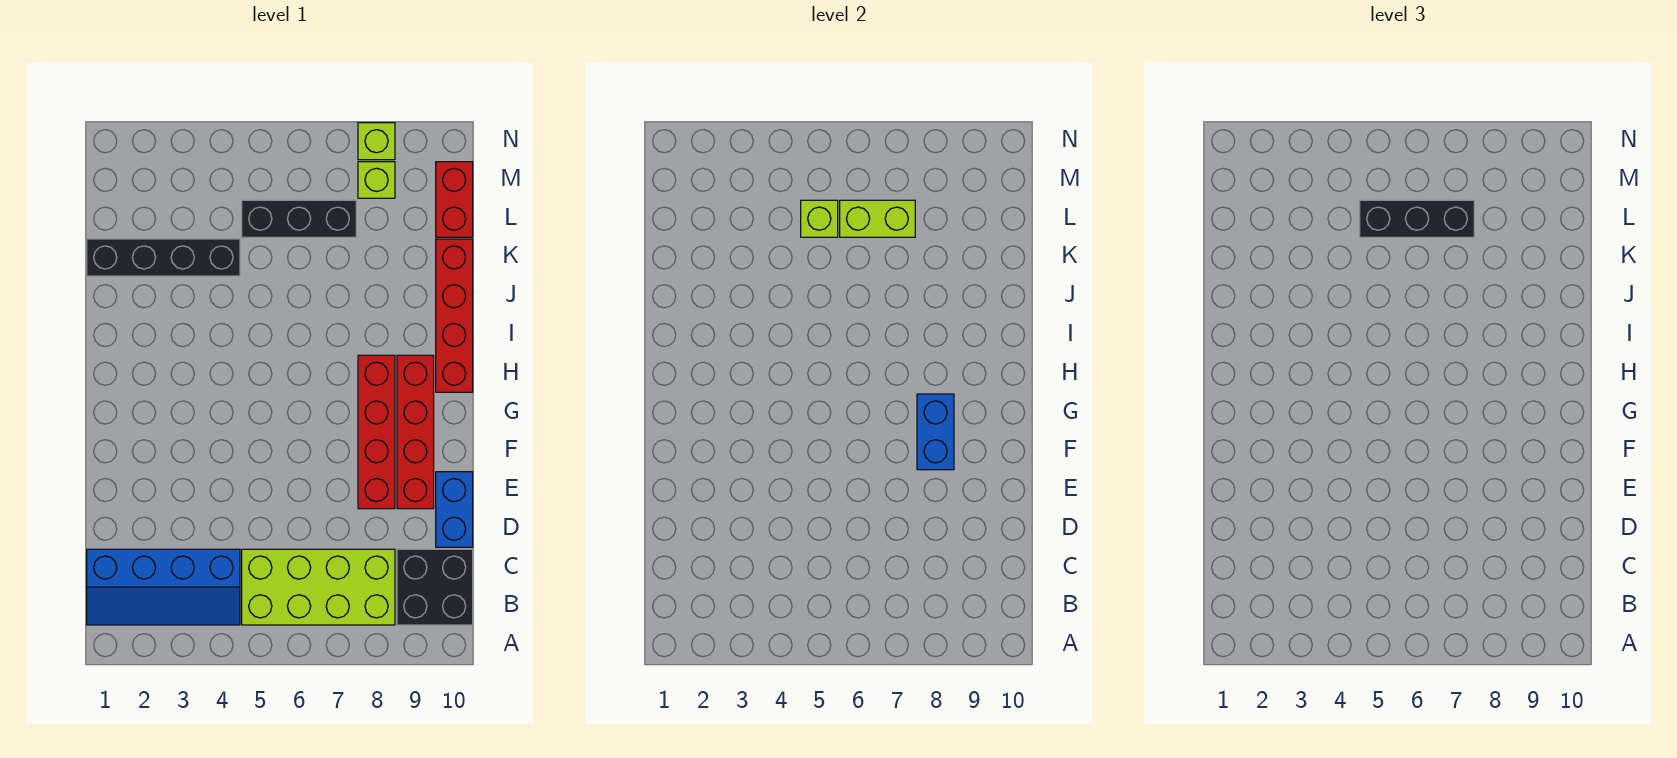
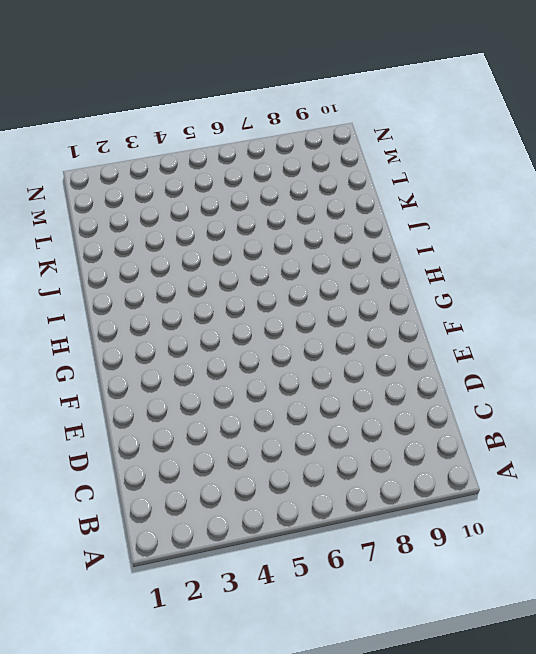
none -> blue 2x4 slope [87,549,240,625]
none -> lime 2x4 brick [242,549,395,625]
none -> black 2x2 brick [397,549,473,625]

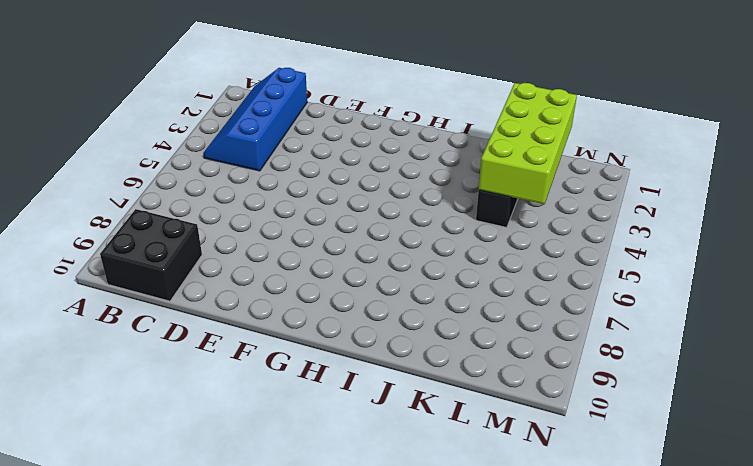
lime 2x4 brick [479,83,577,204] -> lime 2x4 brick moved to [242,549,395,625]
none -> blue 1x2 brick [436,472,473,547]
none -> red 1x4 brick [358,355,395,509]
none -> red 1x4 brick [397,355,434,509]

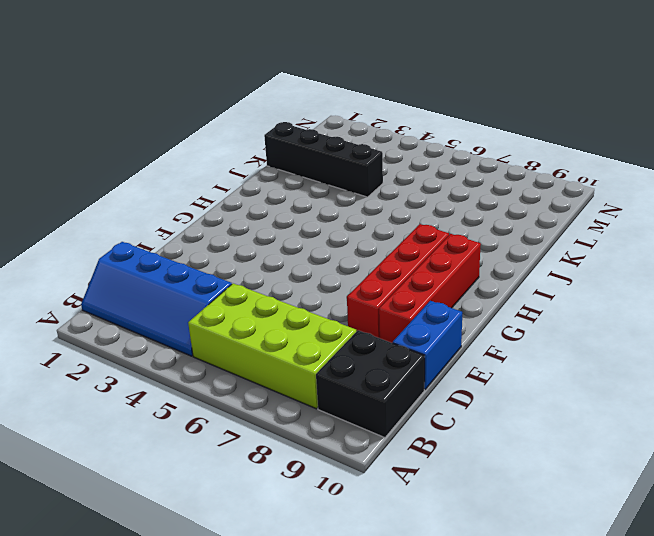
none -> red 1x4 brick [436,239,473,392]
none -> black 1x3 brick [242,200,356,237]
none -> red 1x2 brick [436,162,473,237]

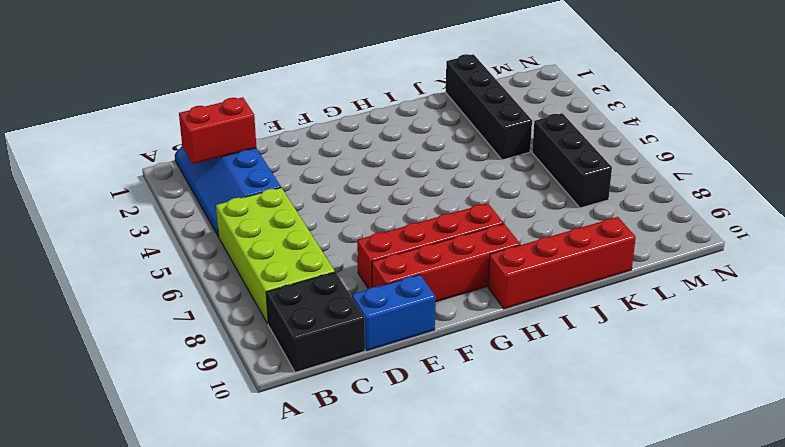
red 1x2 brick [179,97,256,164] -> red 1x2 brick moved to [436,162,473,237]
none -> lime 1x1 brick [358,162,395,198]
none -> lime 1x1 brick [358,123,395,160]
none -> blue 1x2 brick [917,394,954,470]

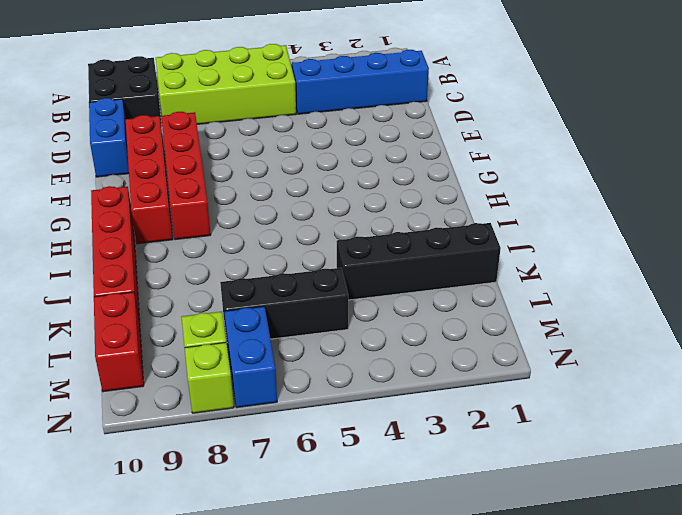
blue 1x2 brick [224,306,277,408] -> blue 1x2 brick moved to [917,394,954,470]
none -> lime 1x1 brick [801,200,838,237]
none -> lime 1x2 brick [840,200,915,237]
none -> black 1x3 brick [1360,200,1474,237]

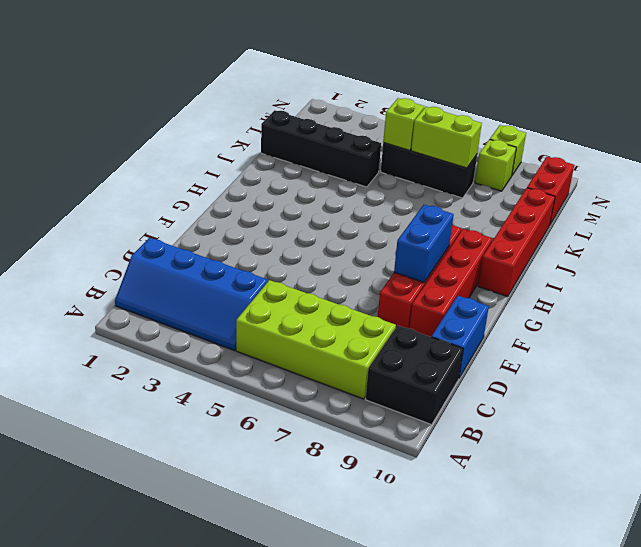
none -> black 1x3 brick [1360,200,1474,237]

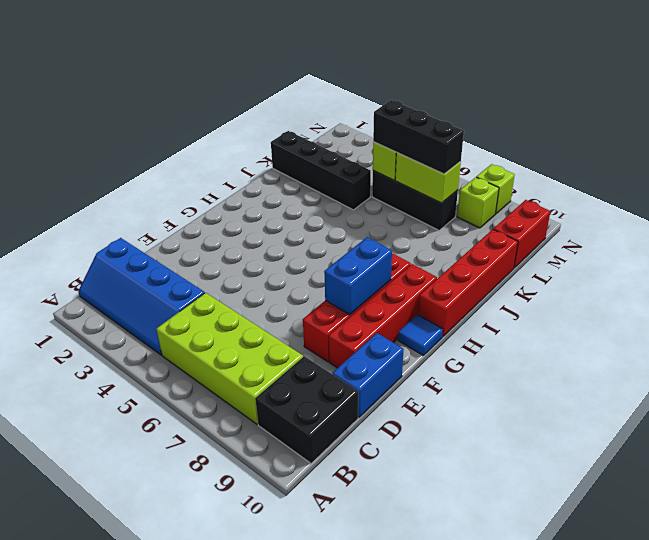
blue 1x1 tile [398,315,443,355] -> none

